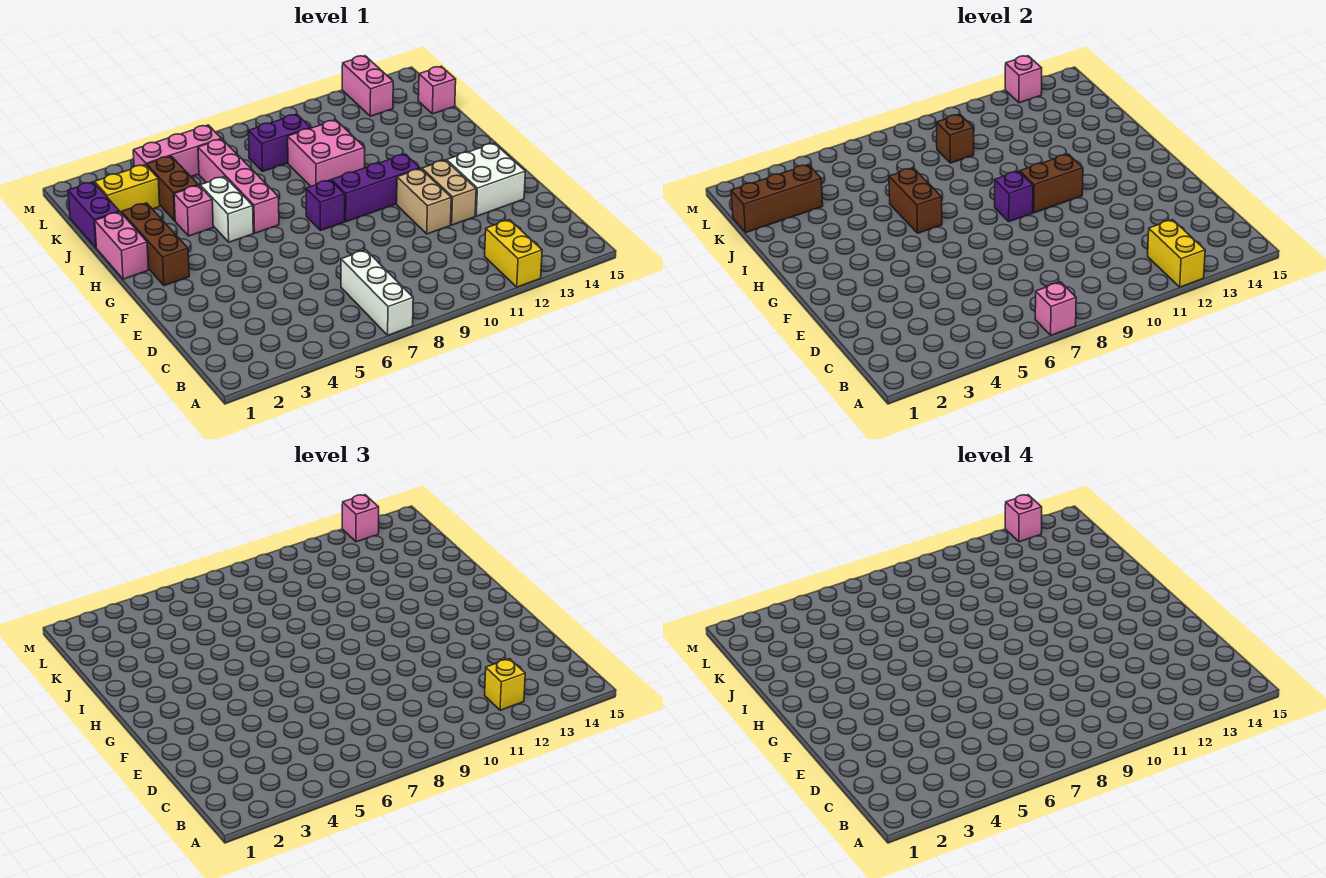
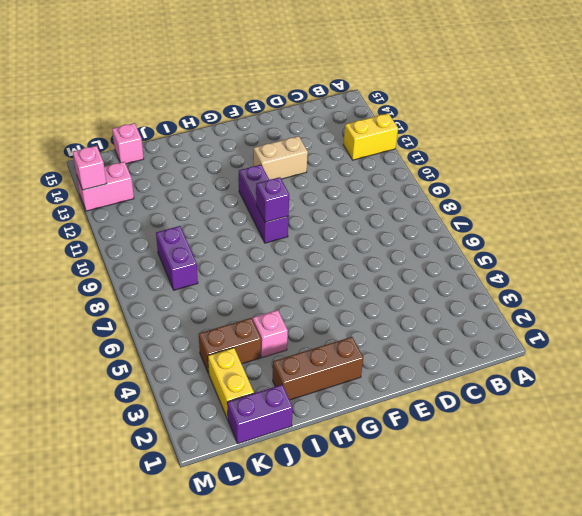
none -> white 1x3 brick [341,250,413,335]
none -> tan 1x2 brick [397,169,451,234]
none -> white 2x2 brick [447,143,525,216]
none -> purple 1x1 brick [306,180,345,231]

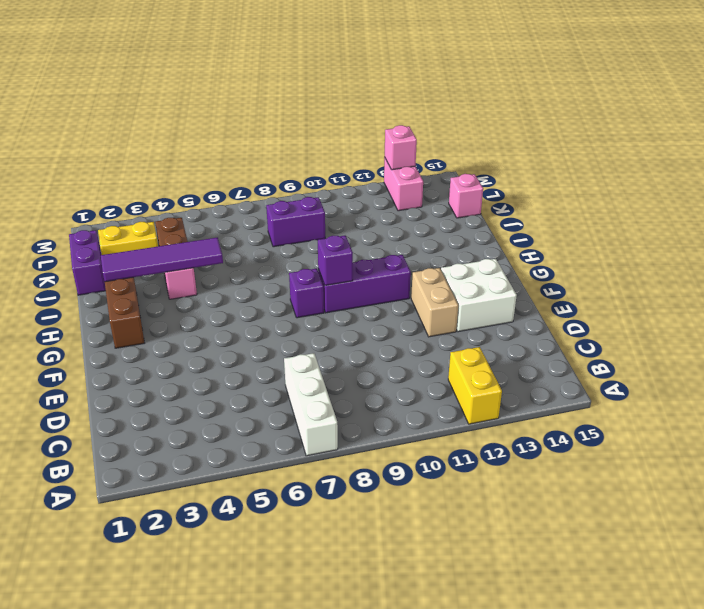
purple 1x4 tile [101,237,223,282] -> none
none -> tan 1x2 brick [397,169,451,234]
none -> pink 1x2 brick [95,212,149,279]
none -> white 1x2 brick [200,177,253,242]
none -> pink 1x4 brick [198,139,279,233]

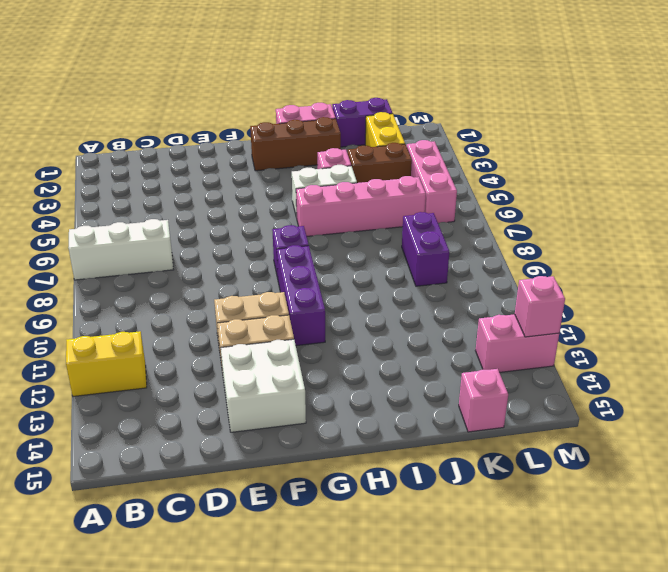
none -> pink 2x2 brick [288,120,365,186]
none -> pink 1x1 brick [1035,282,1076,335]
none -> yellow 1x2 brick [1148,220,1205,287]
none -> purple 1x1 brick [995,171,1033,222]

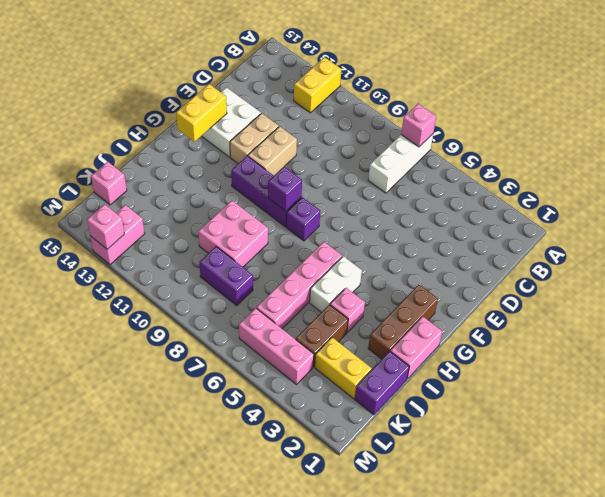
yellow 1x2 brick [176,84,227,142] -> yellow 1x2 brick moved to [1148,220,1205,287]
none -> brown 1x2 brick [1020,154,1083,213]
none -> brown 1x2 brick [889,168,942,233]
none -> brown 1x3 brick [731,165,823,232]
none -> brown 1x1 brick [936,114,974,163]

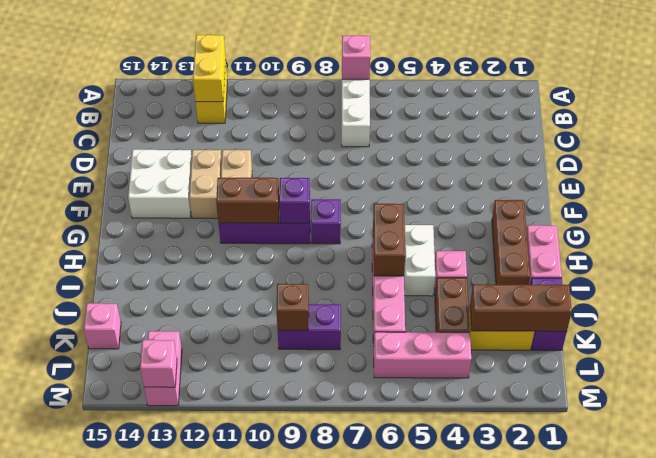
none -> pink 2x2 brick [288,120,365,186]
none -> yellow 1x1 brick [485,659,525,710]
none -> pink 1x1 brick [342,495,379,542]
none -> pink 1x1 brick [1005,495,1042,542]

